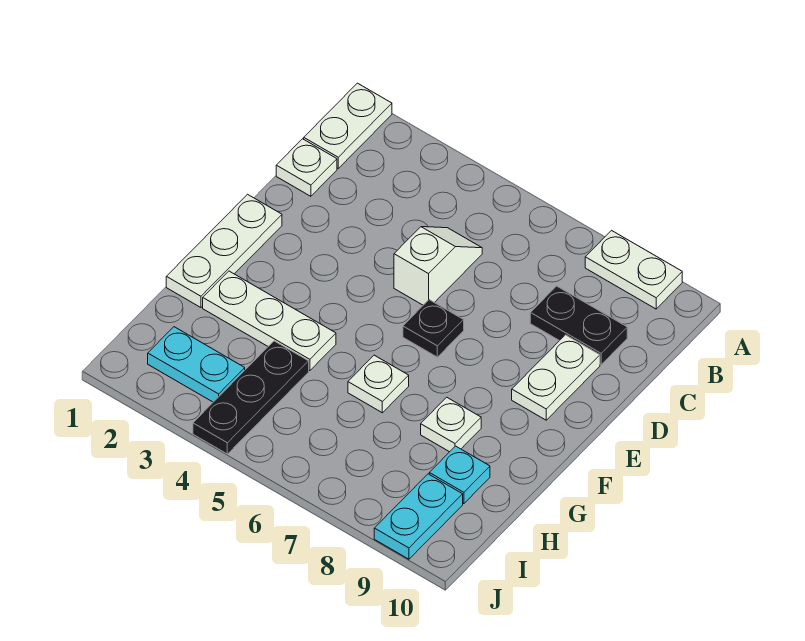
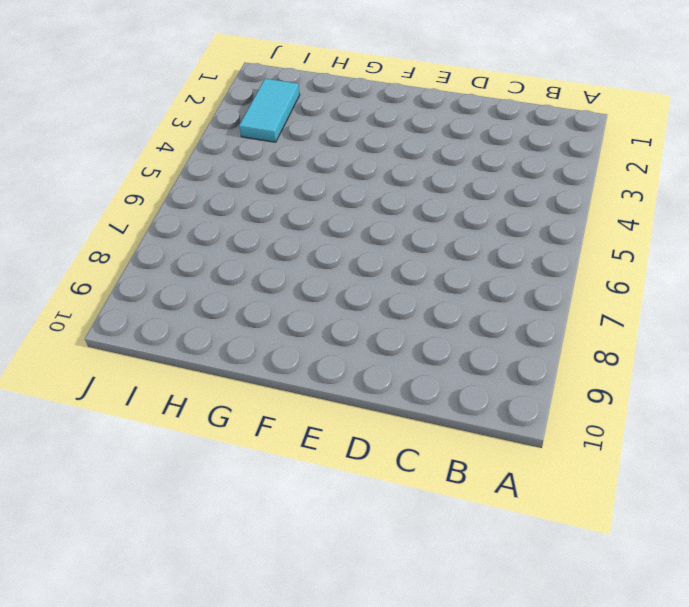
cyan 1x2 tile [239,79,300,142] -> cyan 1x2 plate [148,327,245,402]
none -> white 1x2 plate [304,83,392,168]
none -> white 1x2 plate [585,231,682,309]
none -> white 1x1 plate [276,139,337,196]

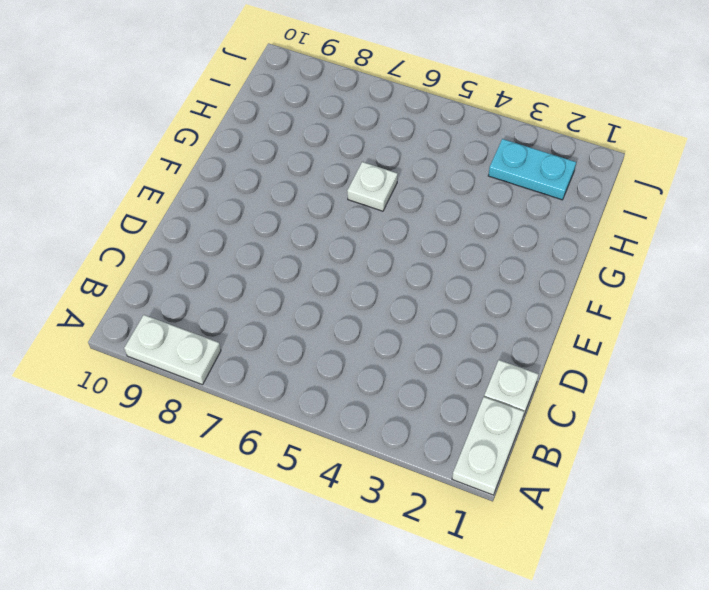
none -> white 1x2 slope [394,227,482,305]
none -> black 1x2 plate [530,286,627,364]
none -> white 1x2 plate [512,335,600,420]

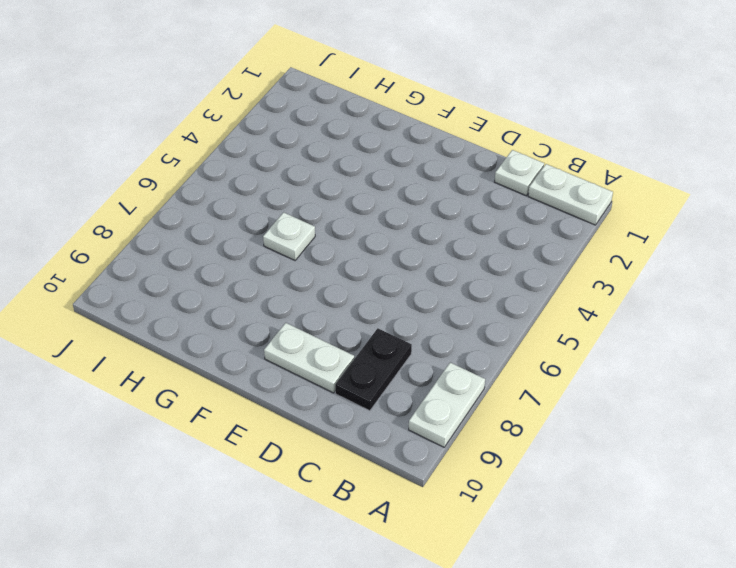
none -> white 1x2 slope [394,227,482,305]
none -> white 1x3 plate [166,194,282,307]
none -> black 1x1 plate [403,300,464,357]

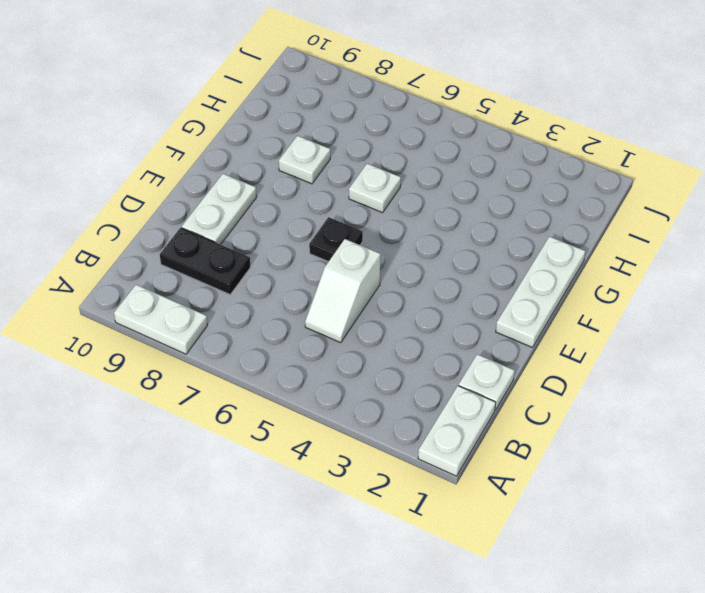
none -> white 1x3 plate [203,271,336,371]
none -> black 1x3 plate [193,341,309,454]
none -> cyan 1x1 plate [429,446,490,504]

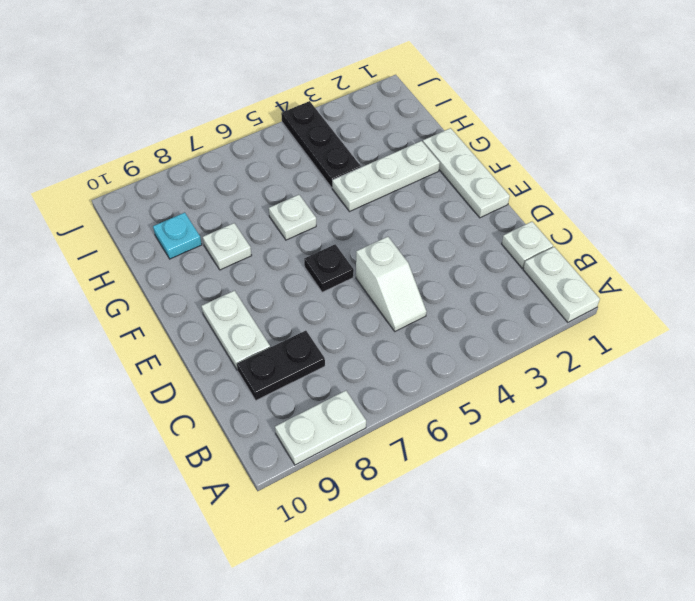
none -> cyan 1x2 plate [148,327,245,402]
none -> cyan 1x2 plate [374,474,463,559]

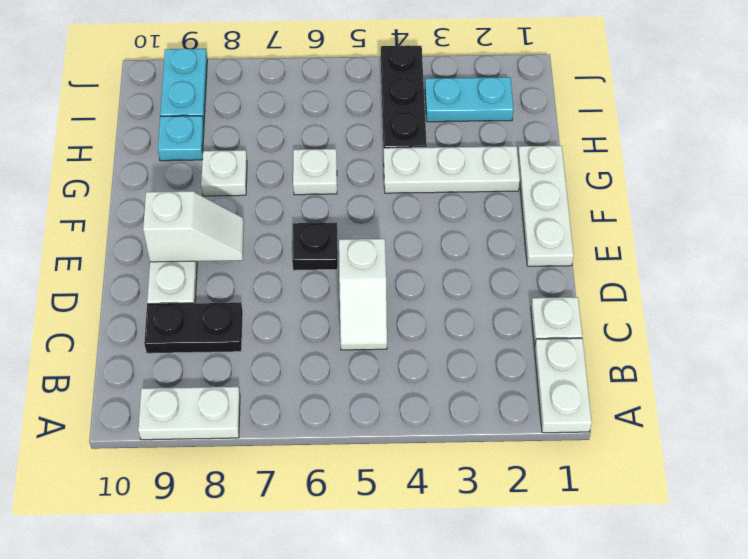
white 1x2 slope [143,191,244,262] -> none

